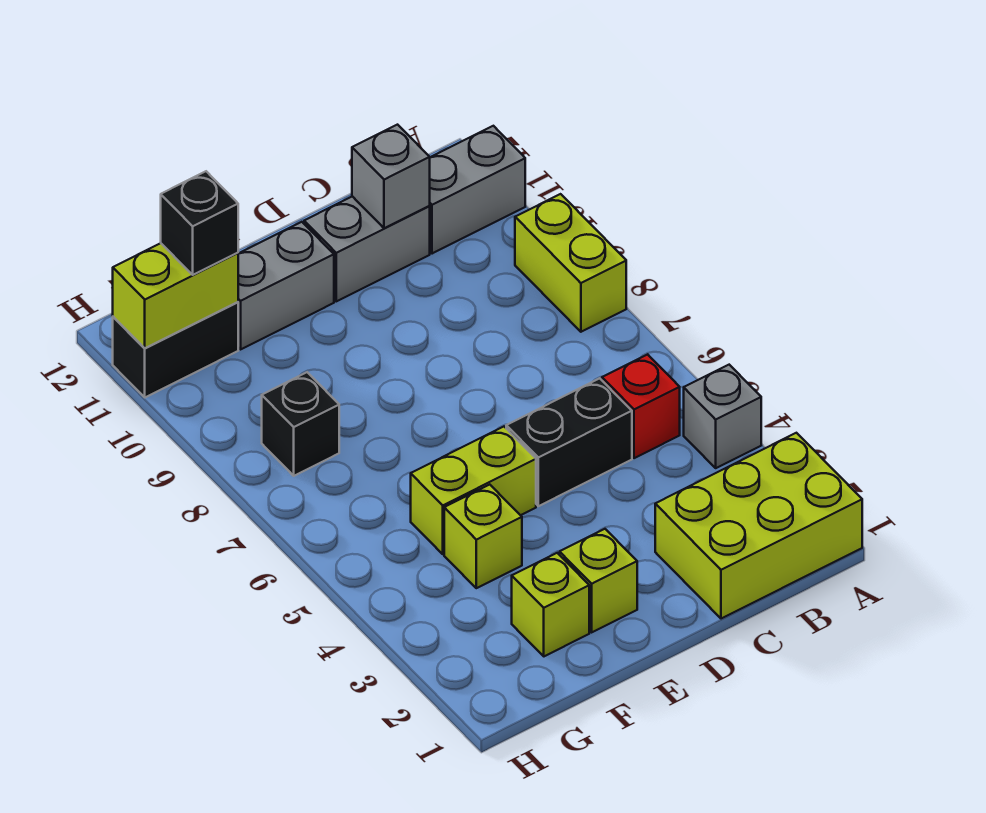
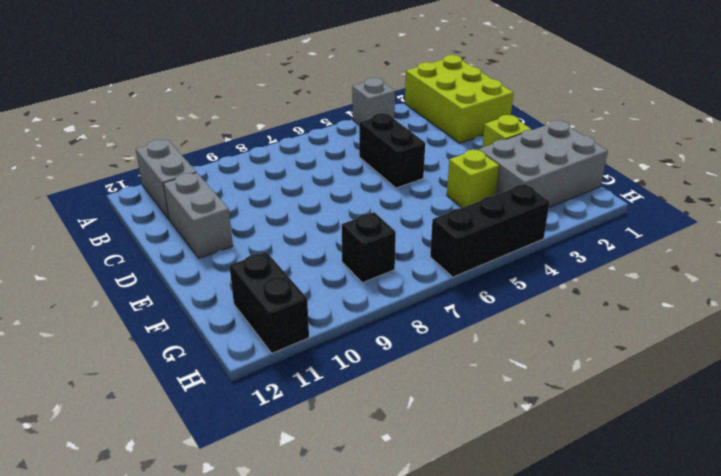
grey 2x3 brick [479,120,608,207] -> lime 1x1 brick [512,553,589,656]
black 1x3 brick [430,184,550,277] -> none
none -> lime 1x2 brick [515,194,626,332]
none -> red 1x1 brick [602,354,680,458]
none -> lime 1x2 brick [411,427,536,554]

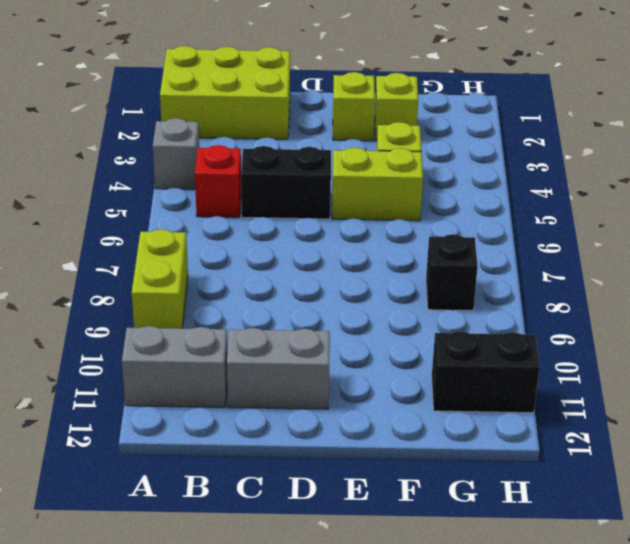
none -> grey 1x2 brick [238,222,334,349]
none -> grey 1x1 brick [352,125,430,228]
none -> lime 1x2 brick [113,243,238,348]

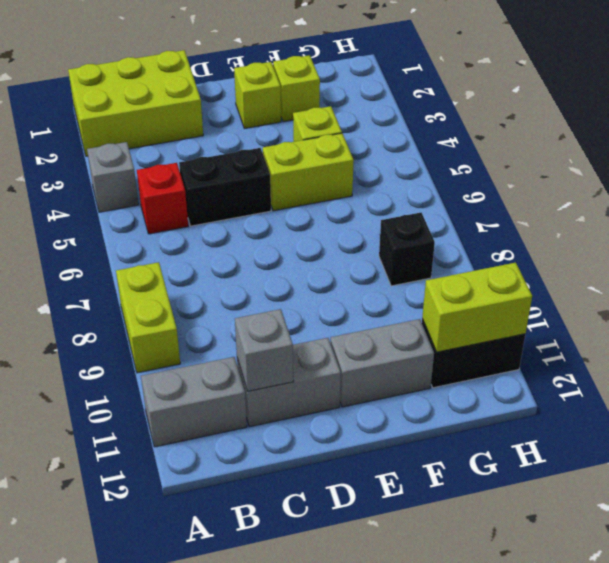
none -> black 1x1 brick [161,171,238,275]

